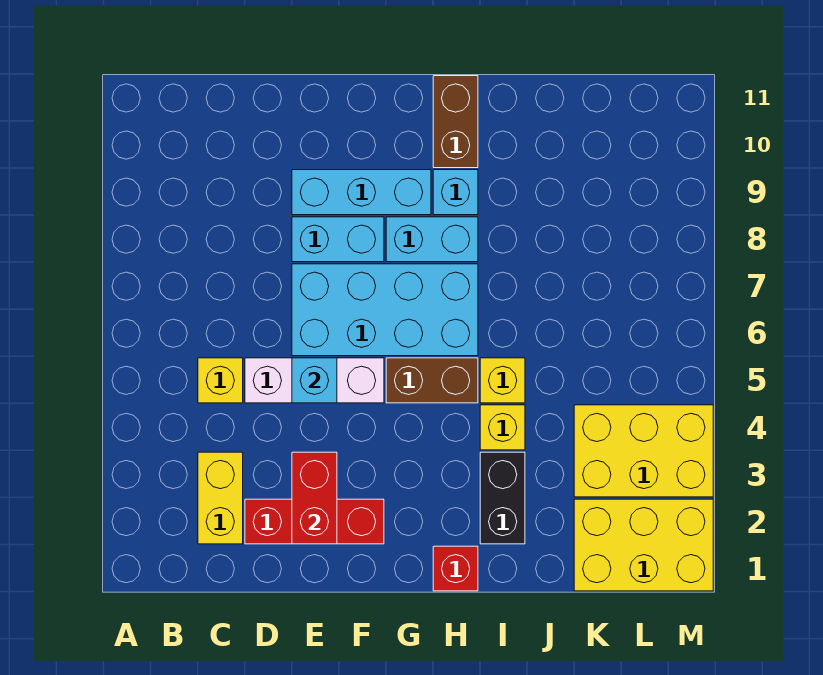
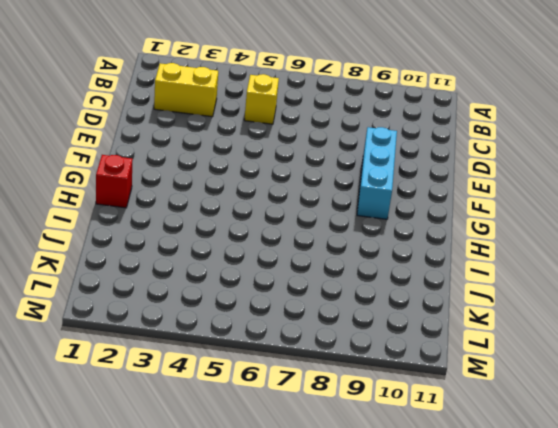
none -> red 1x3 brick [245,499,384,544]
none -> white 1x3 brick [245,358,384,403]
none -> cyan 2x4 brick [292,264,478,356]

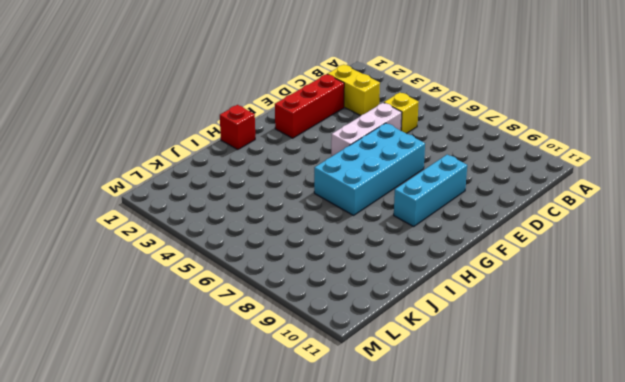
none -> cyan 1x2 brick [292,217,384,262]
none -> brown 1x2 brick [386,358,478,403]
none -> cyan 1x2 brick [386,217,478,262]

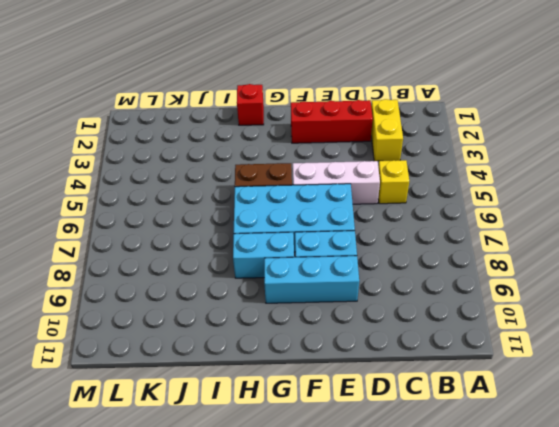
none -> cyan 1x1 brick [433,170,478,215]
none -> brown 1x2 brick [433,76,478,168]
none -> black 1x2 brick [480,452,525,544]

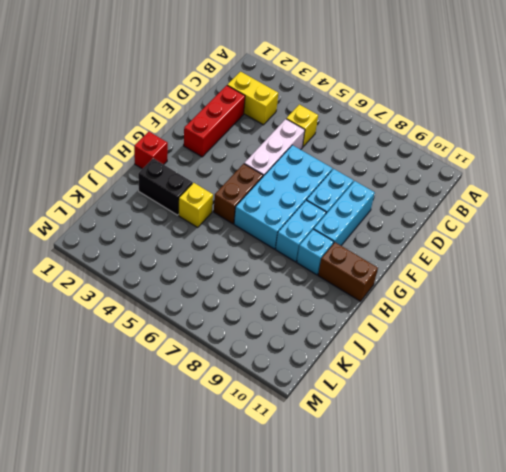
none -> yellow 1x1 brick [480,358,525,403]
none -> yellow 2x3 brick [574,499,713,591]
none -> yellow 2x3 brick [574,405,713,497]

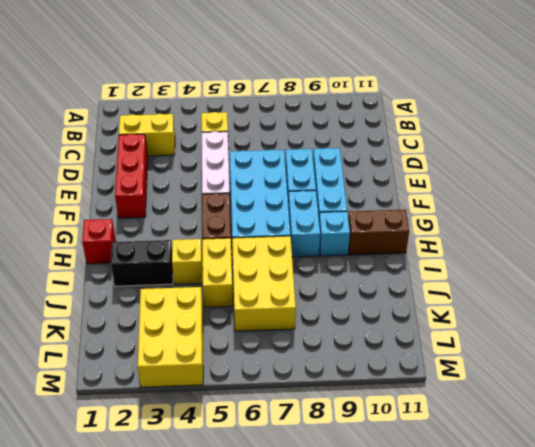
yellow 1x2 brick [202,238,233,307] -> yellow 1x1 brick [480,358,525,403]
yellow 2x3 brick [232,236,296,331] -> yellow 2x3 brick moved to [574,499,713,591]
none -> red 1x2 brick [292,452,337,544]
none -> cyan 1x1 brick [292,358,337,403]

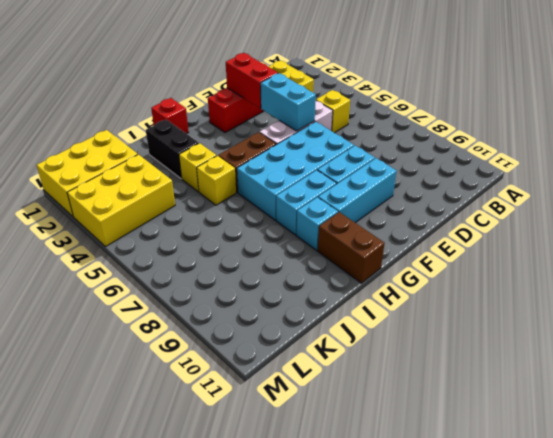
cyan 1x2 brick [261,73,316,131] -> cyan 1x1 brick [292,358,337,403]

